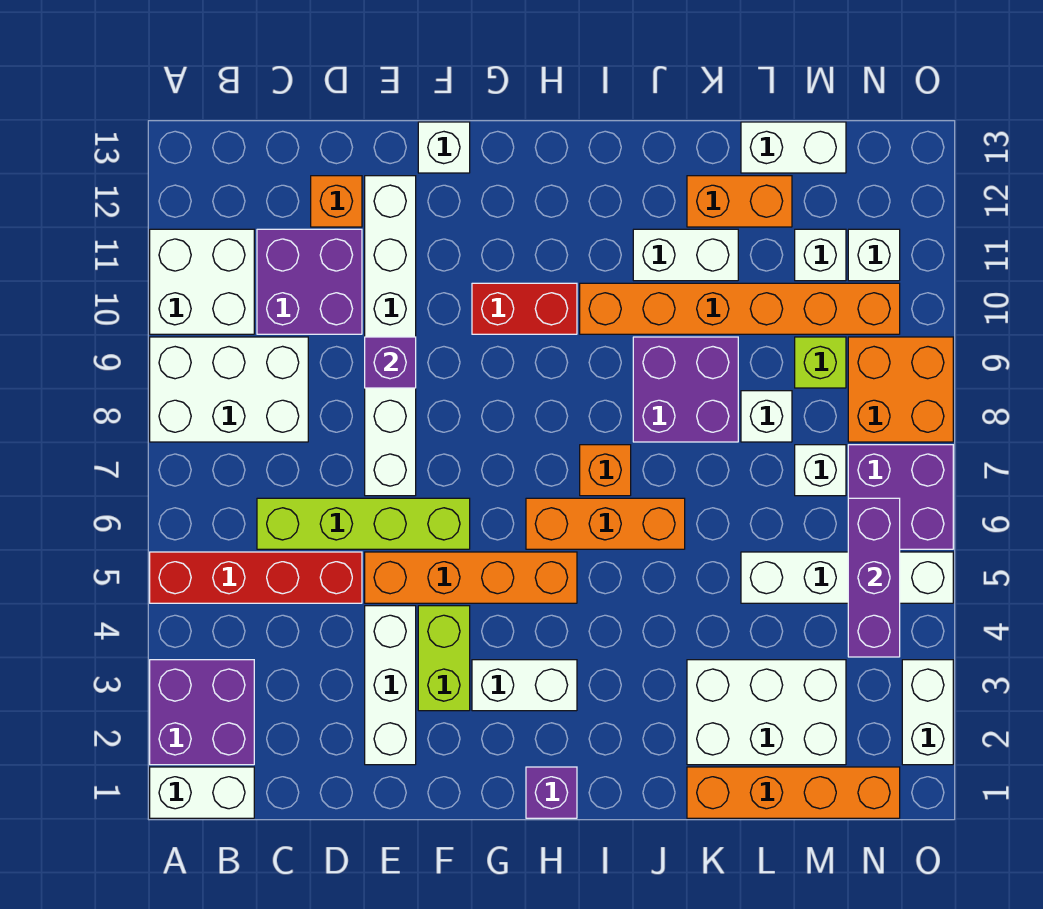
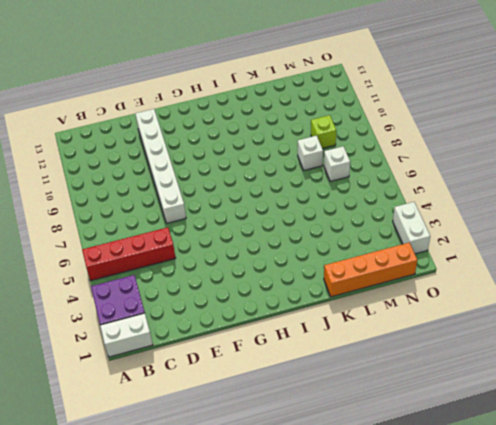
none -> white 2x3 brick [150,337,308,442]
none -> white 2x2 brick [150,229,254,334]
none -> lime 1x4 brick [257,498,470,549]
none -> purple 2x2 brick [257,229,362,334]

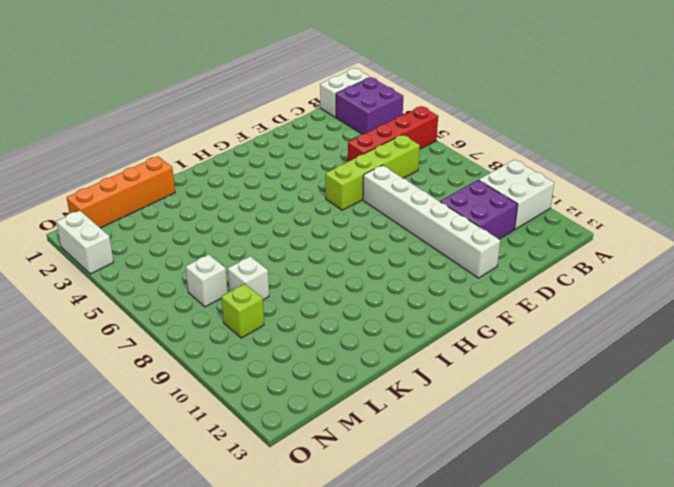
none -> white 2x3 brick [150,337,308,442]
none -> orange 1x1 brick [311,176,362,227]
none -> white 1x3 brick [365,606,416,765]
none -> orange 1x4 brick [365,552,577,603]

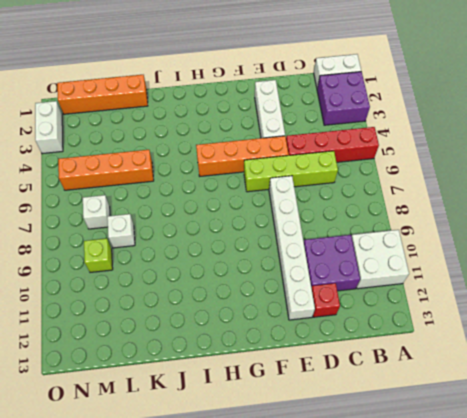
red 1x1 brick [312,283,340,317] -> orange 1x1 brick [311,176,362,227]
orange 1x4 brick [58,150,154,190] -> white 1x4 brick [741,552,953,603]
none -> white 2x3 brick [150,337,308,442]
none -> lime 1x2 brick [418,606,470,711]
none -> white 1x1 brick [418,122,470,173]
none -> white 1x2 brick [472,660,577,711]

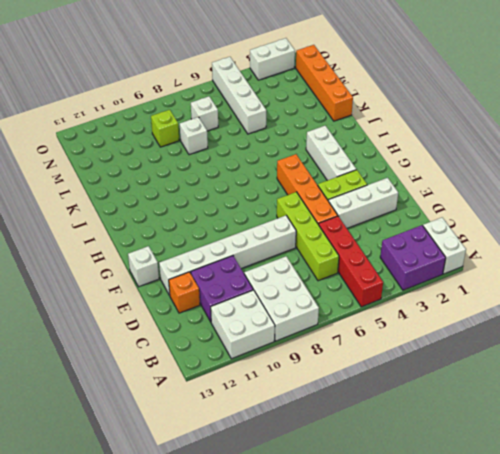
white 1x3 brick [306,126,356,180] -> white 1x2 brick [472,660,577,711]
none -> red 1x2 brick [472,283,577,334]
none -> purple 1x1 brick [526,767,577,818]
none -> orange 1x3 brick [526,498,685,549]
none -> orange 1x1 brick [580,445,631,496]

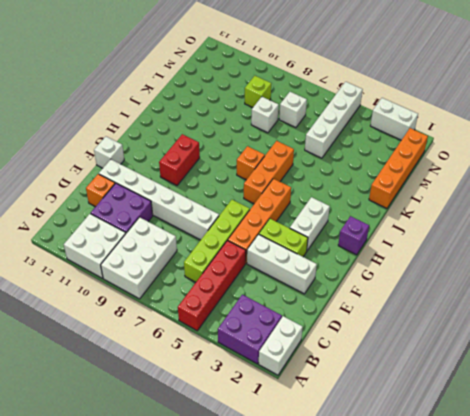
none -> orange 1x6 brick [580,283,900,334]
none -> purple 2x2 brick [633,337,738,442]
none -> white 1x2 brick [633,229,738,281]
none -> white 2x3 brick [687,660,846,765]

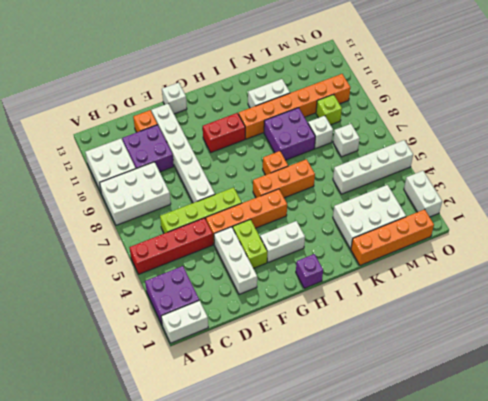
none -> orange 1x2 brick [687,176,792,227]
none -> white 1x2 brick [741,122,846,173]
none -> white 1x1 brick [795,229,846,281]
none -> purple 2x2 brick [848,445,953,549]

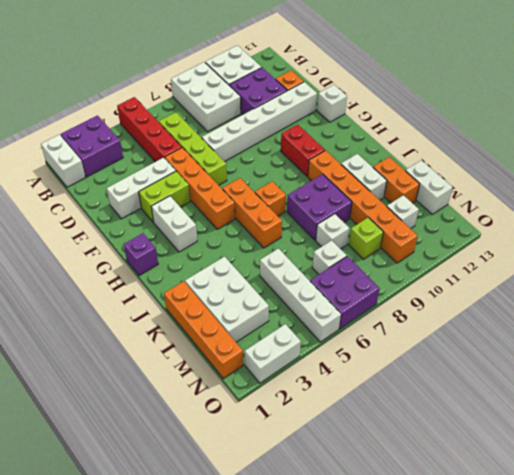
none -> orange 2x2 brick [848,337,953,442]
none -> white 1x1 brick [848,229,900,281]
none -> purple 1x1 brick [365,337,416,388]
none -> purple 1x3 brick [848,498,900,657]

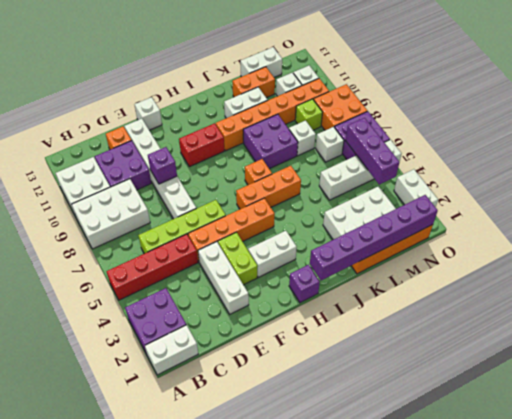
purple 1x6 brick [310,195,438,280] -> none

